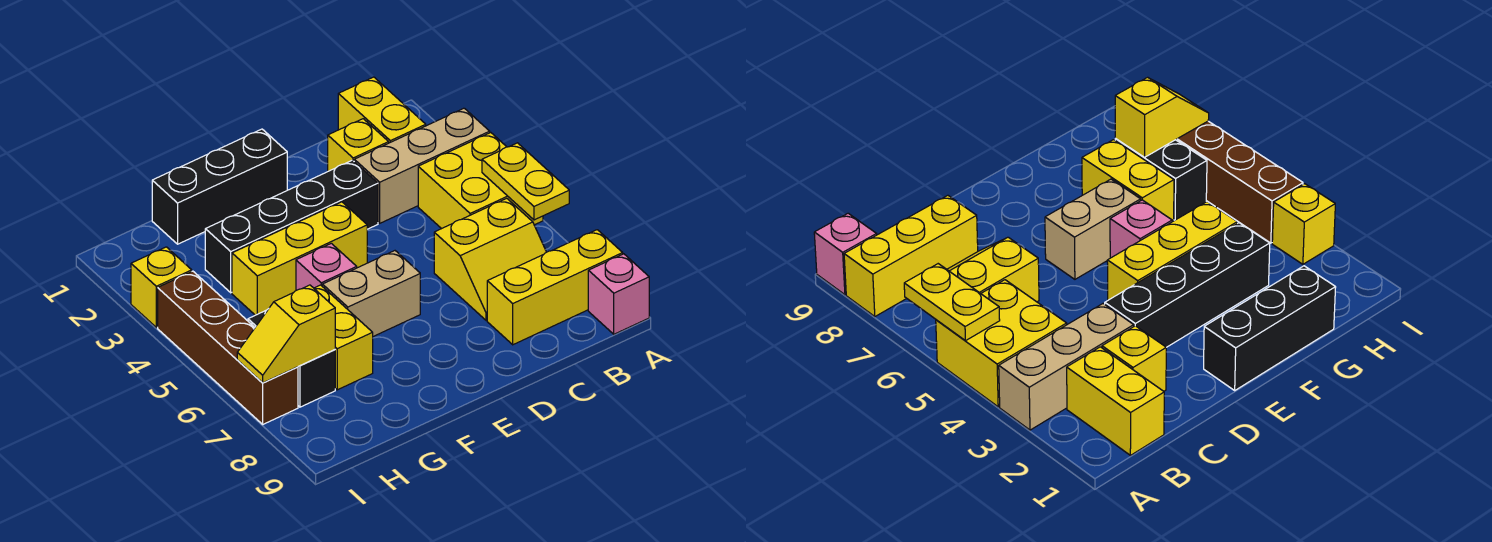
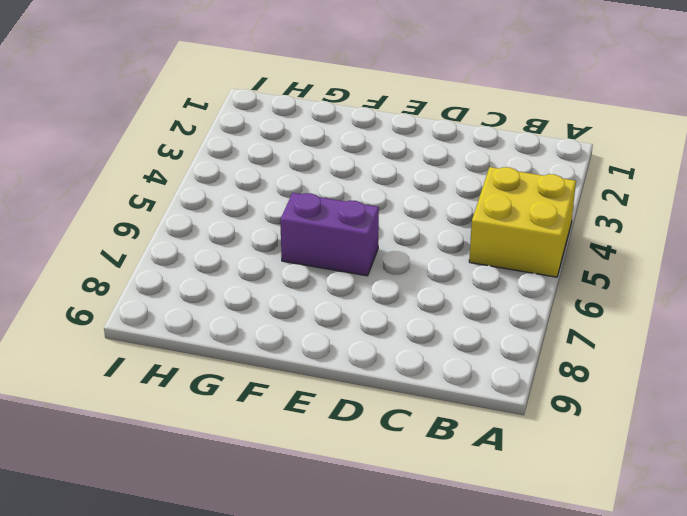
purple 1x2 brick [280,193,379,276] -> tan 1x2 brick [322,251,420,336]
none -> tan 1x3 brick [354,108,490,223]
none -> yellow 1x3 brick [487,230,623,345]
none -> pink 1x1 brick [588,254,649,334]

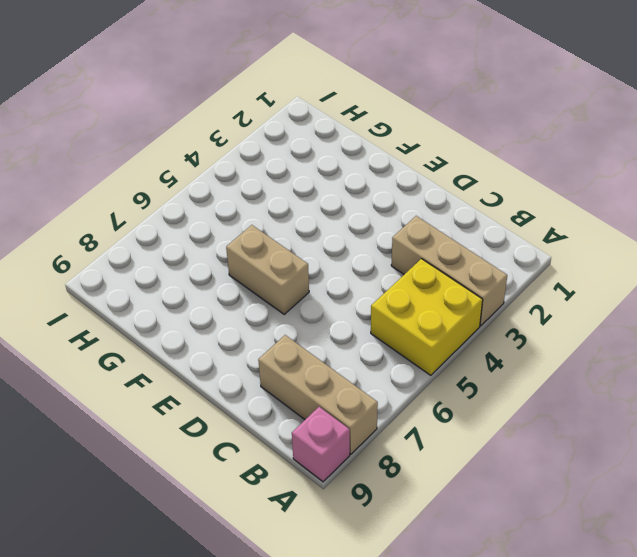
tan 1x3 brick [258,335,378,454] -> yellow 1x3 brick [487,230,623,345]
none -> yellow 1x2 brick [338,77,426,143]
none -> yellow 2x2 slope [434,198,546,321]
none -> yellow 1x1 brick [328,119,389,171]

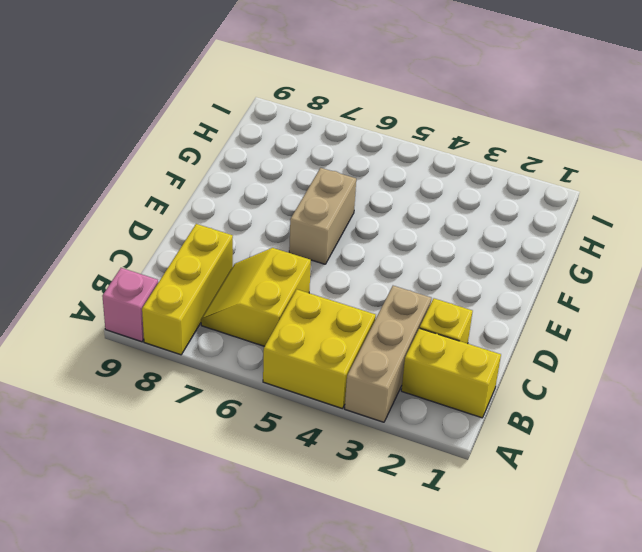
none -> black 1x4 brick [205,160,378,293]
none -> black 1x3 brick [152,129,287,244]
none -> yellow 1x3 brick [232,202,367,315]

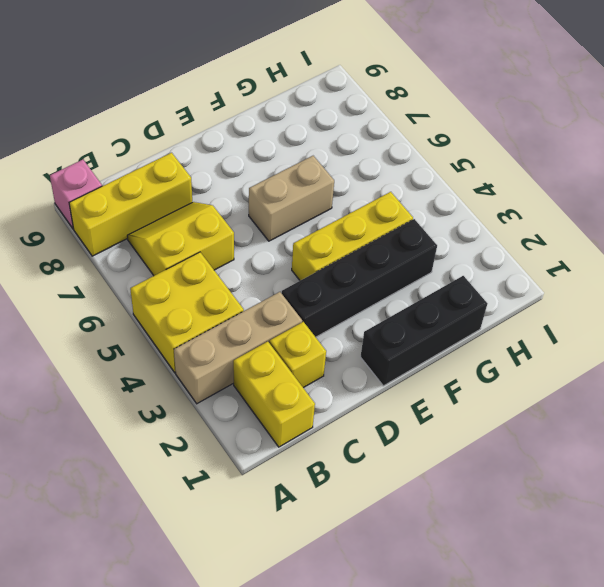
none -> pink 1x1 brick [296,243,357,290]
none -> yellow 1x2 brick [314,285,373,390]
none -> black 1x2 brick [248,309,335,407]

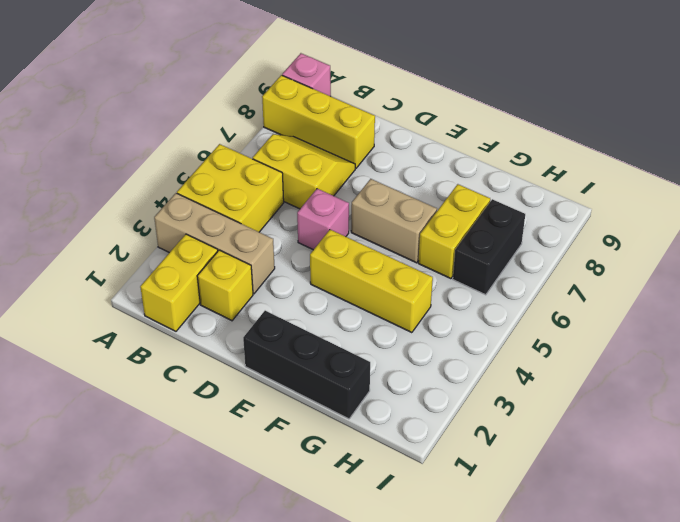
pink 1x1 brick [297,189,349,250] -> pink 1x1 brick moved to [296,243,357,290]
none -> black 1x4 brick [205,160,378,293]
none -> yellow 1x1 brick [131,247,192,327]
none -> brown 1x4 brick [158,271,298,424]

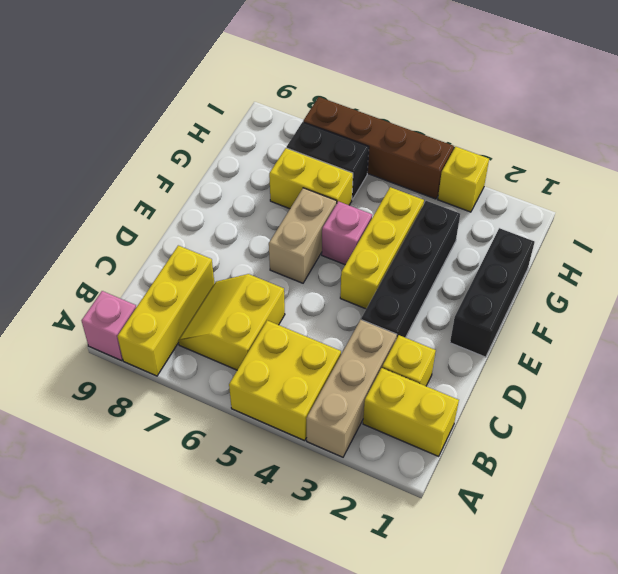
none -> yellow 1x2 plate [482,143,569,220]
none -> yellow 1x2 slope [237,285,335,383]

